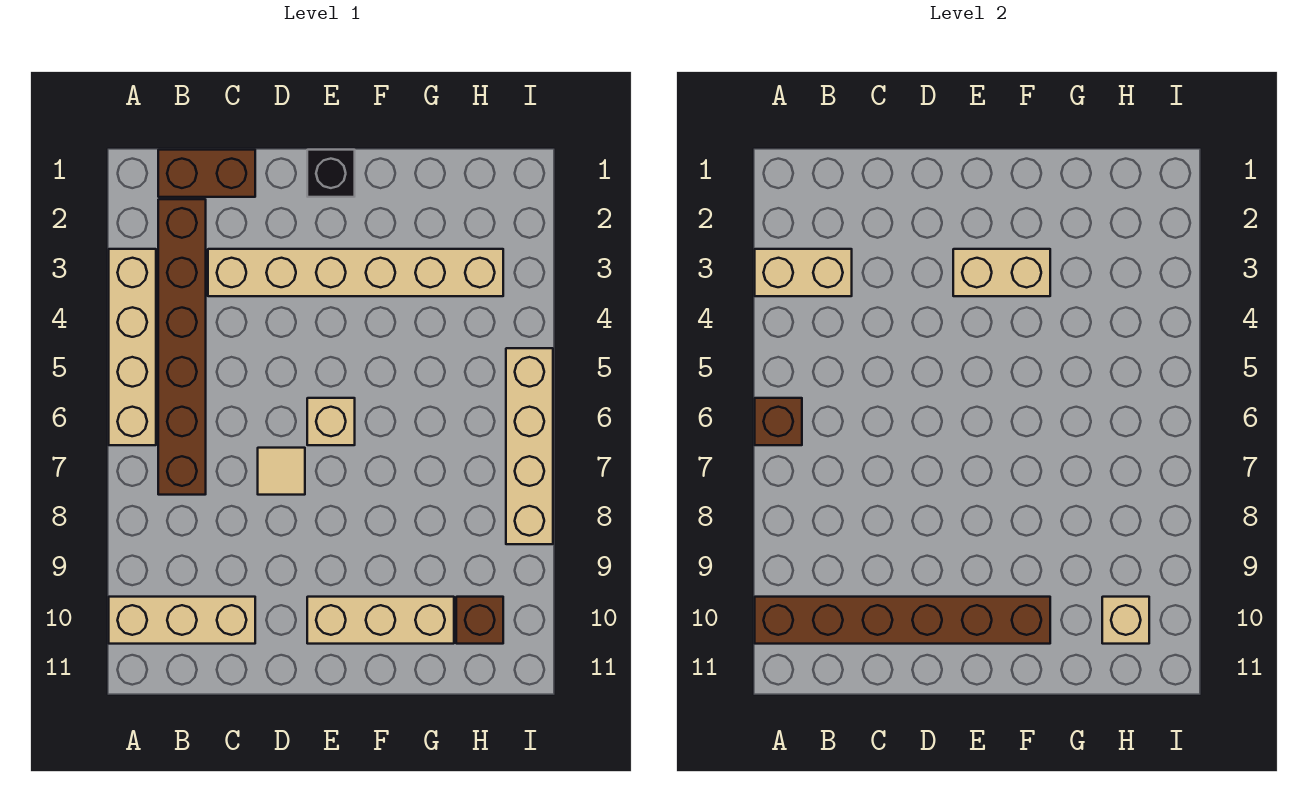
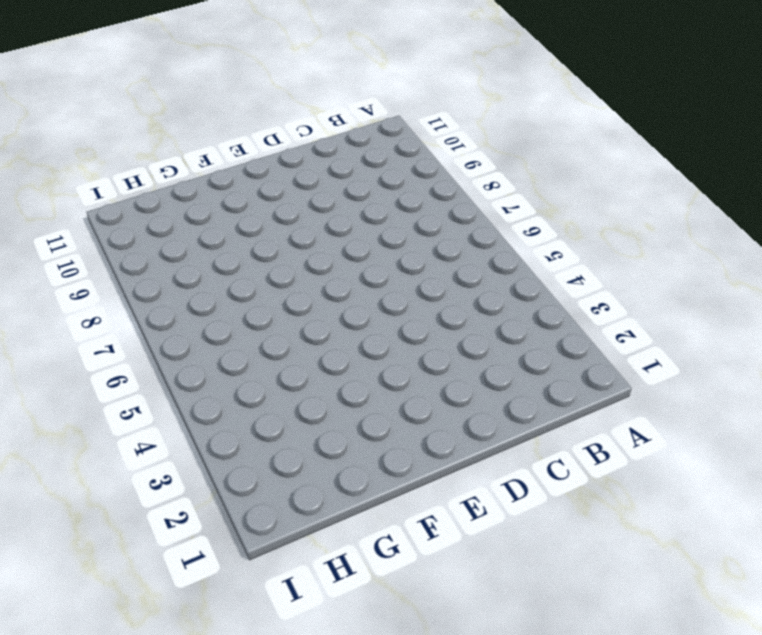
none -> tan 1x4 brick [109,249,156,445]
none -> tan 1x3 brick [109,597,255,644]
none -> brown 1x2 brick [158,150,255,197]

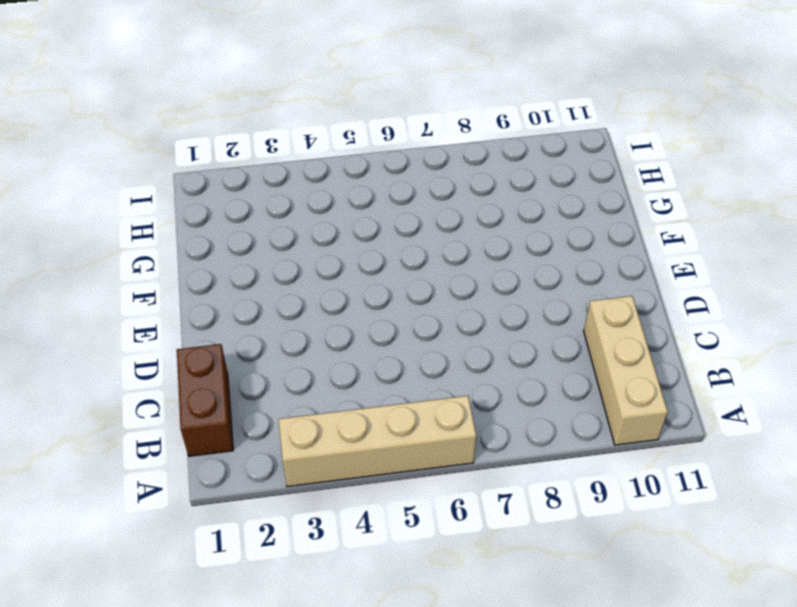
none -> brown 1x6 brick [158,199,206,495]
none -> tan 1x6 brick [208,249,503,296]
none -> tan 1x1 tile [258,448,305,495]

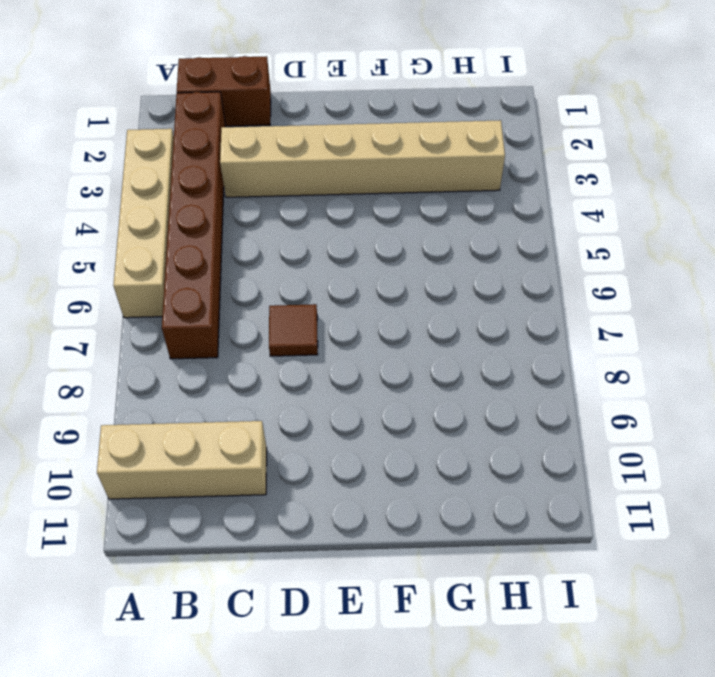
brown 1x1 tile [269,304,318,356] -> tan 1x1 tile [258,448,305,495]
none -> black 1x1 brick [307,150,355,197]
none -> tan 1x1 brick [307,398,355,445]
none -> tan 1x3 brick [307,597,454,644]

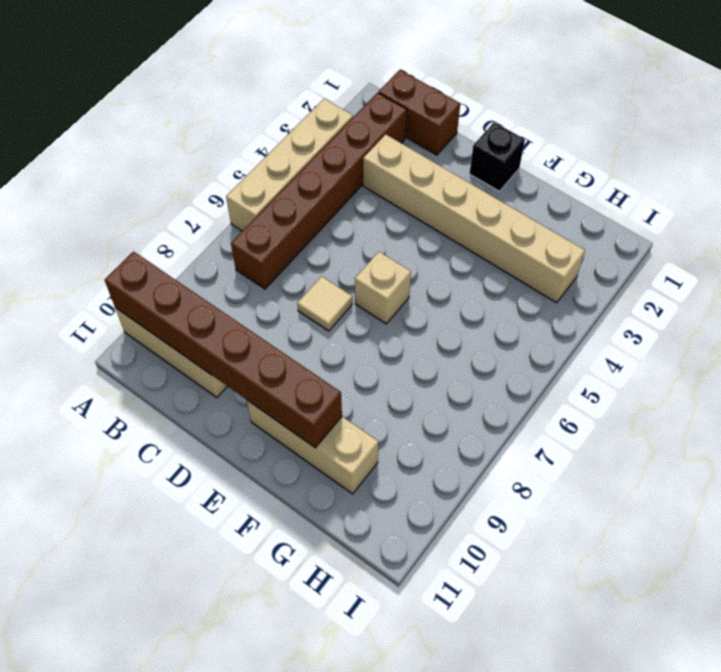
none -> brown 1x1 brick [456,597,503,644]
none -> tan 1x4 brick [506,348,553,544]
none -> tan 1x2 brick [755,249,852,296]

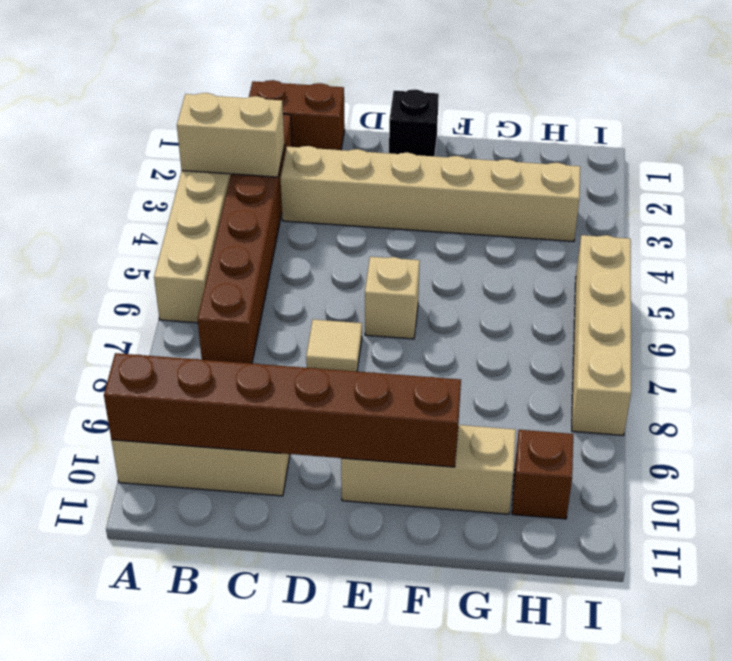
none -> brown 1x1 brick [755,398,802,445]
none -> tan 1x2 brick [953,249,1050,296]
none -> tan 1x1 brick [1102,597,1149,644]

